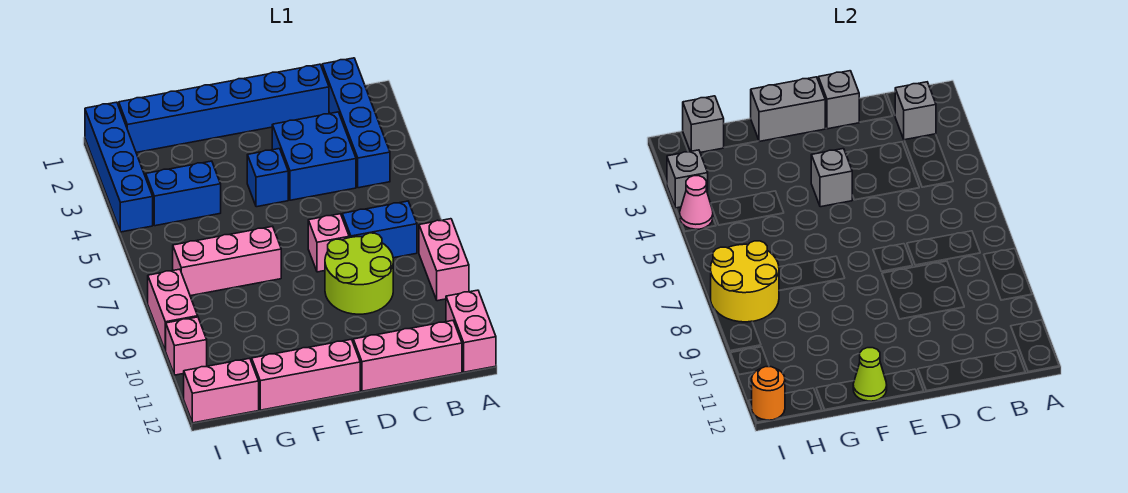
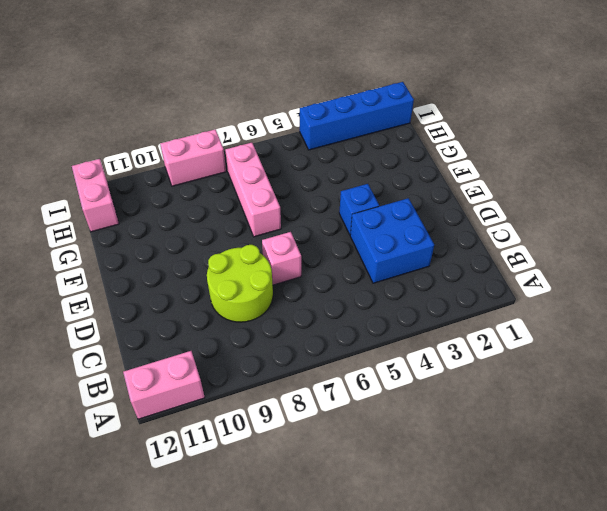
none -> pink 1x2 brick [419,219,469,301]
none -> blue 1x4 brick [322,58,390,188]
none -> blue 1x2 brick [342,201,417,258]

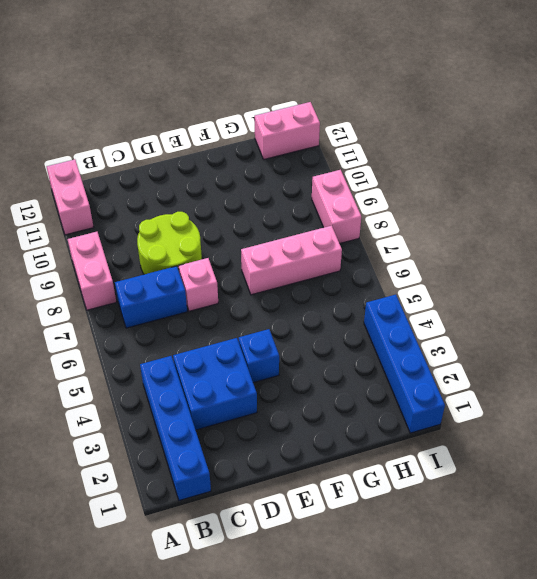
none -> pink 1x3 brick [353,321,462,391]
none -> blue 1x6 brick [119,64,329,153]
none -> pink 1x3 brick [252,339,360,410]

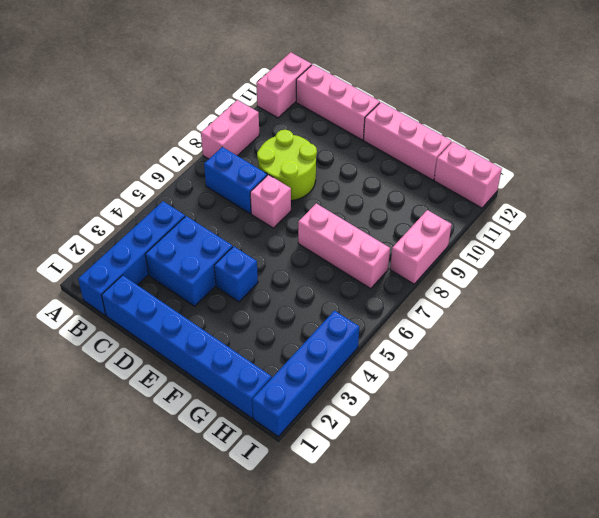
none -> blue 1x2 brick [146,161,221,226]
none -> pink 1x1 brick [166,317,207,375]
none -> grey 1x1 brick [895,82,936,140]

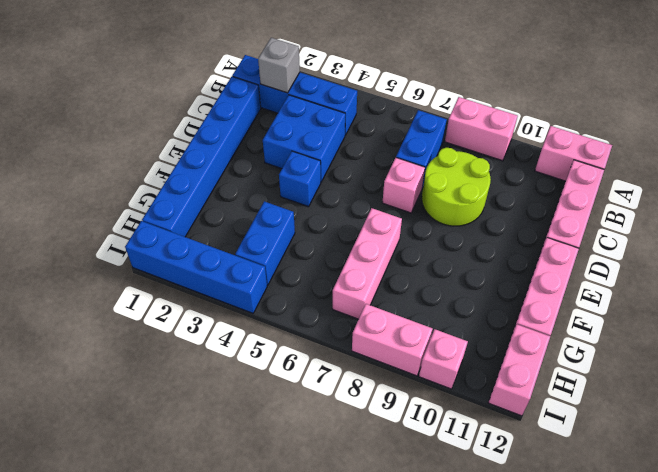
none -> grey 1x1 brick [818,71,859,129]
none -> grey 1x2 brick [751,77,825,142]
none -> grey 1x1 brick [811,149,852,207]

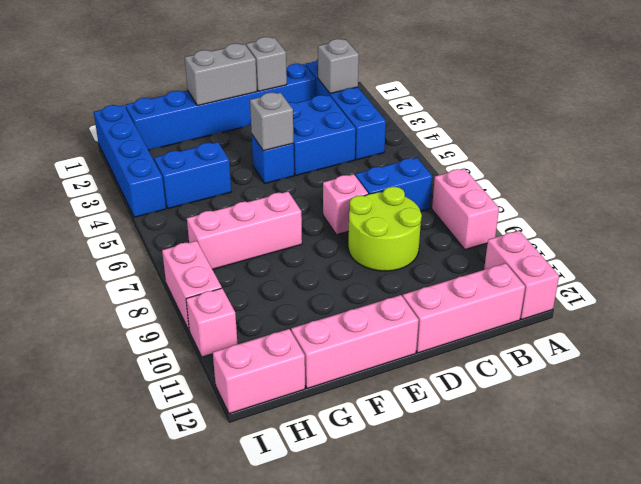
none -> lime 1x1 cone [853,348,887,401]
none -> grey 1x1 brick [683,96,724,153]
none -> yellow 2x2 round brick [711,241,779,322]

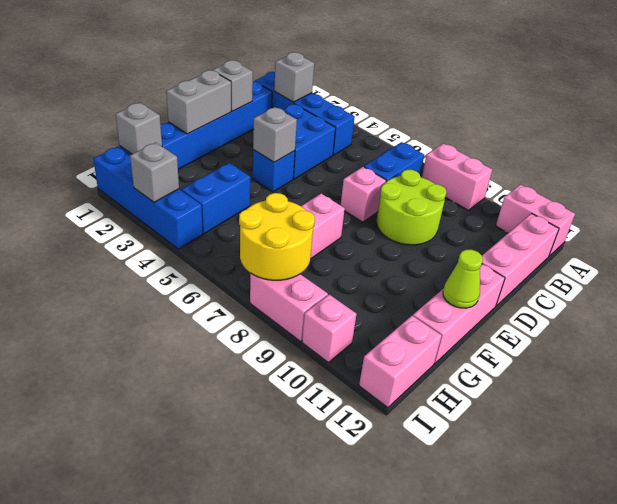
none -> pink 1x1 cone [680,176,713,229]
none -> orange 1x1 round brick [752,367,785,420]

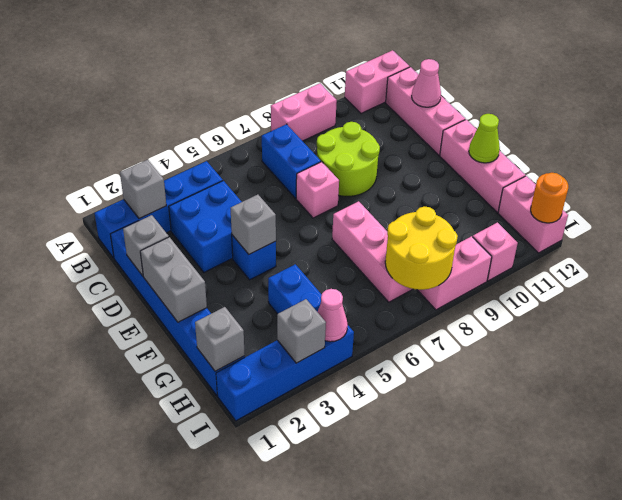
pink 1x1 cone [412,59,441,107] -> none

